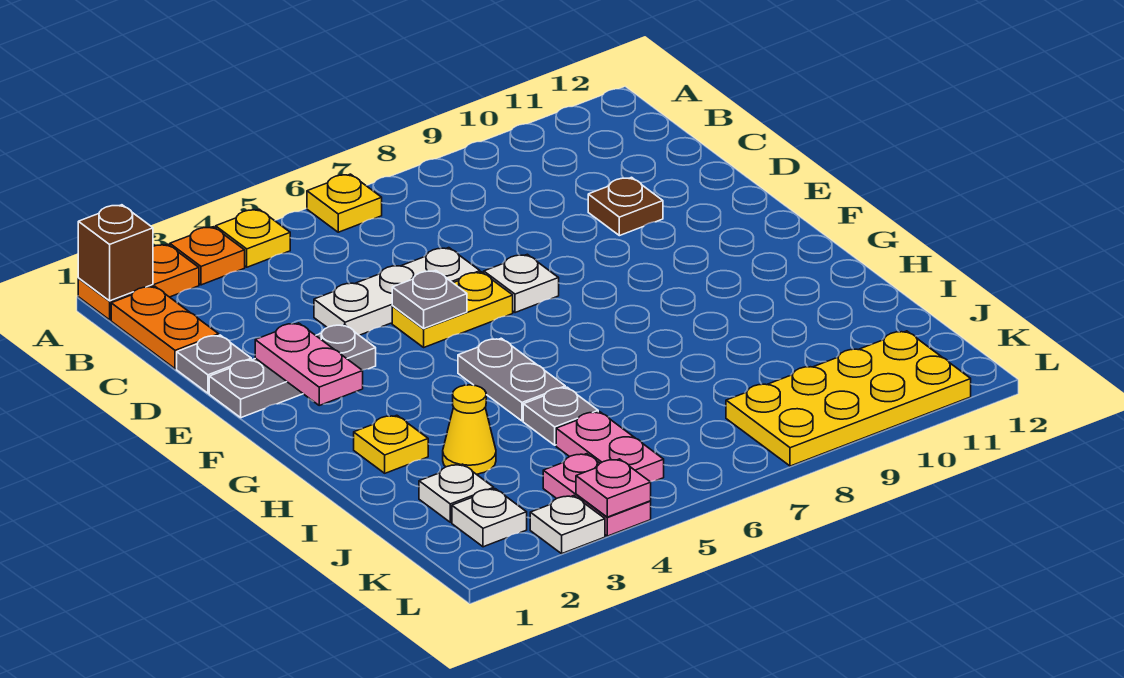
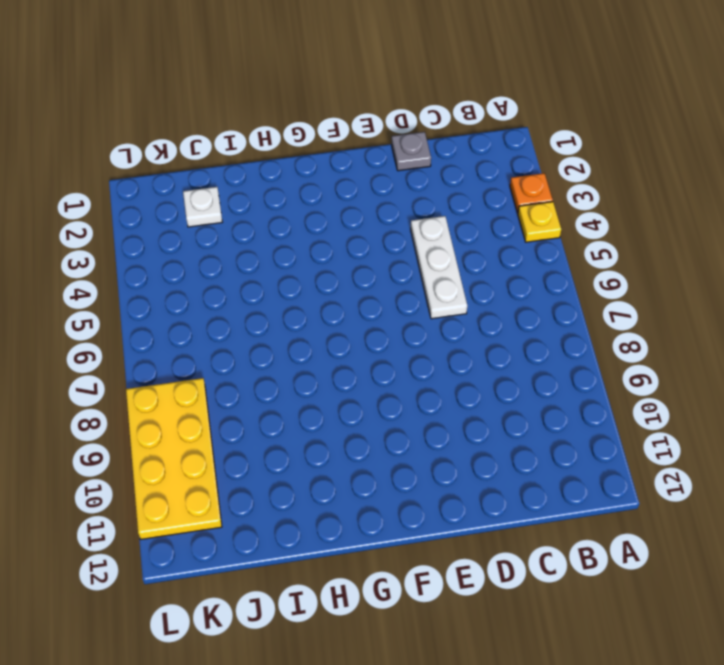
none -> orange 1x2 plate [78,244,199,320]
none -> yellow 1x1 plate [307,174,382,232]
none -> orange 1x2 plate [111,286,219,369]

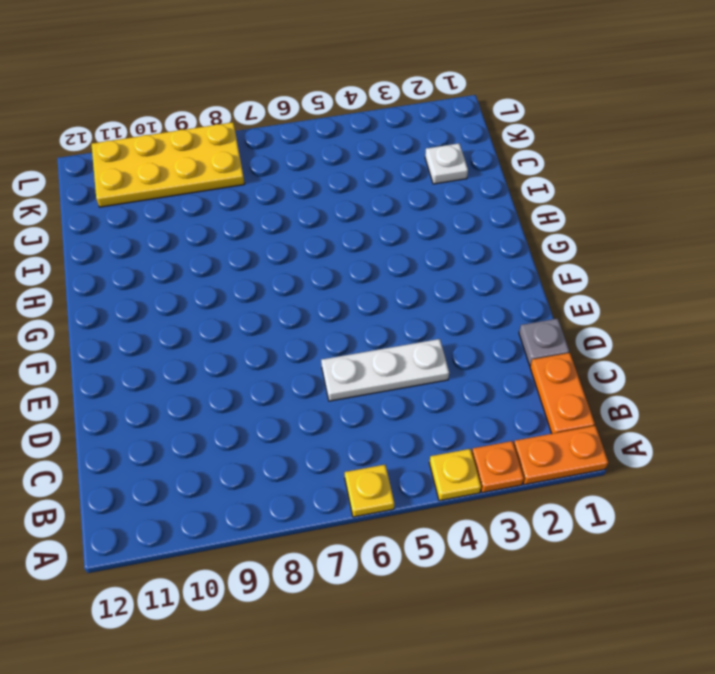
none -> brown 1x1 plate [588,177,663,236]
none -> grey 1x3 plate [209,325,376,418]
none -> yellow 1x2 plate [392,272,513,347]

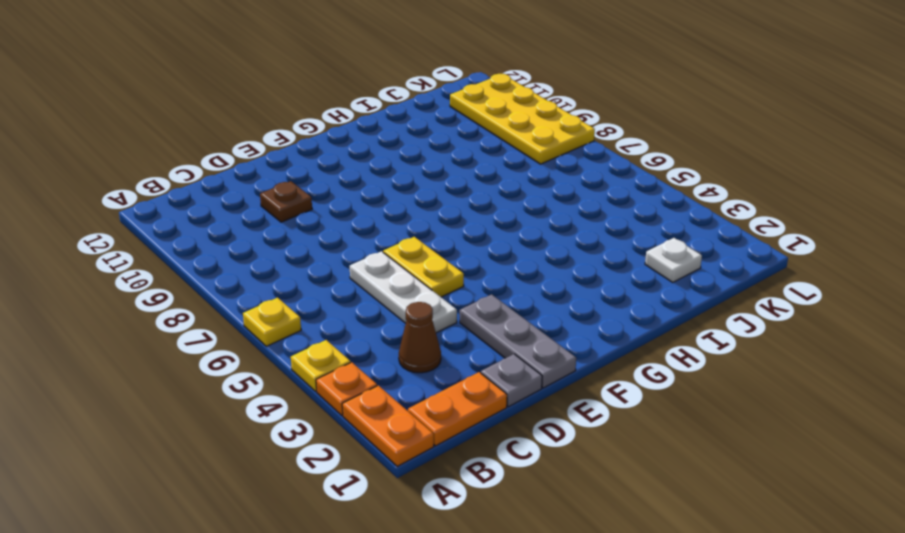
brown 1x1 cone [399,302,441,373] -> none
none -> white 1x1 plate [484,254,559,313]
none -> grey 1x2 plate [458,338,565,421]
none -> yellow 1x1 plate [354,415,428,473]

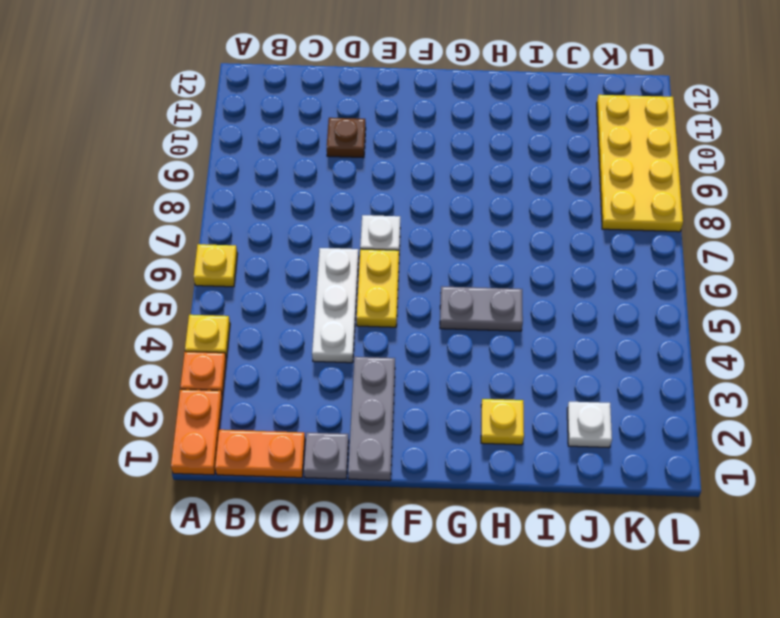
none -> yellow 1x1 cone [443,385,496,474]
none -> grey 1x1 plate [523,387,598,445]
none -> pink 1x2 plate [556,412,664,482]

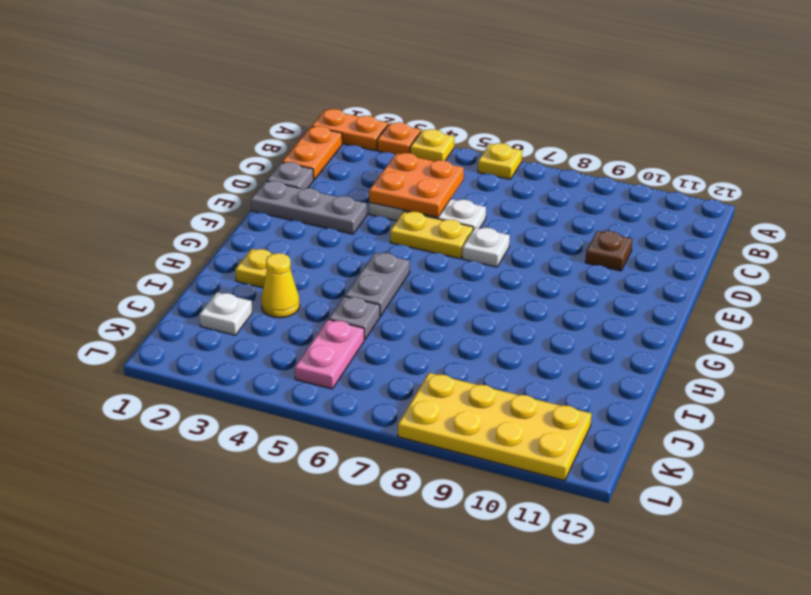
orange 2x2 plate [369,153,464,217] -> none
none -> white 1x1 plate [452,489,527,547]
none -> pink 1x2 plate [543,454,651,536]
none -> white 1x1 plate [530,496,605,554]

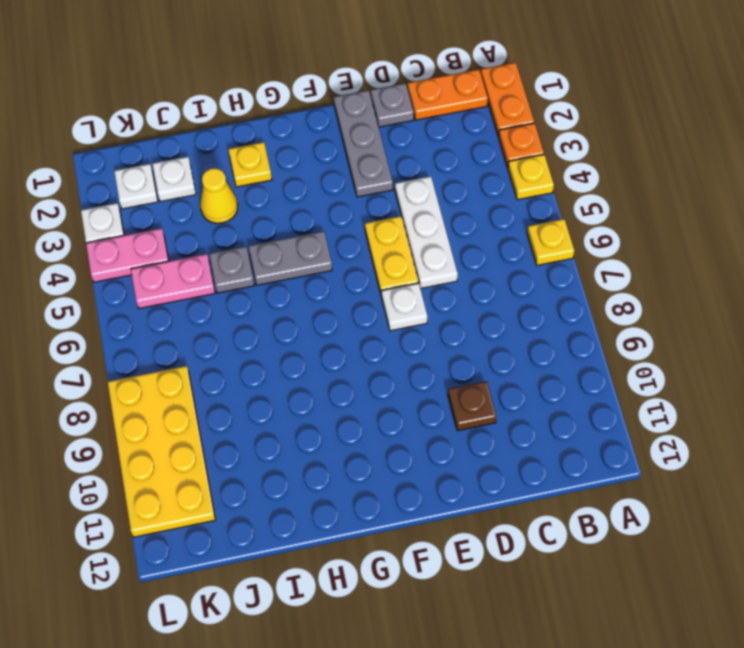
none -> brown 1x1 brick [78,205,153,301]
none -> pink 1x2 plate [255,323,363,405]
none -> grey 1x1 plate [392,270,467,328]

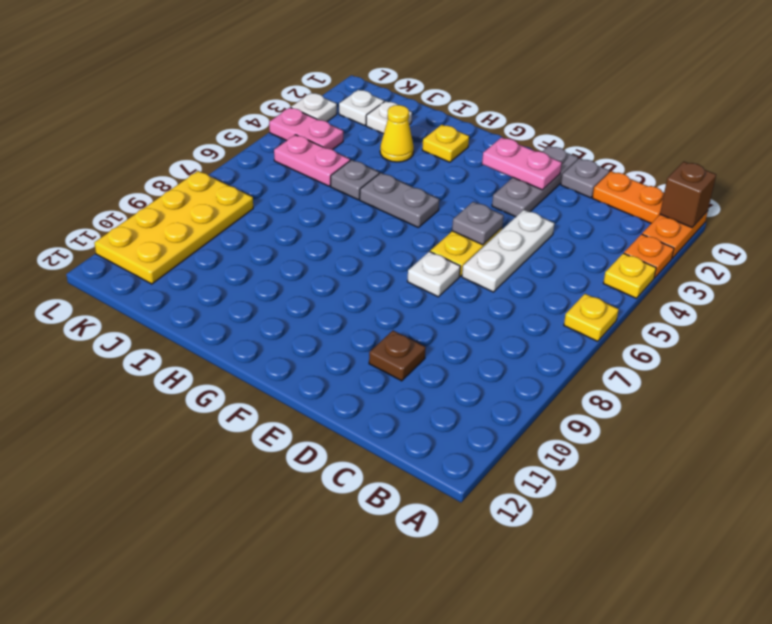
none -> pink 1x1 plate [576,459,651,517]

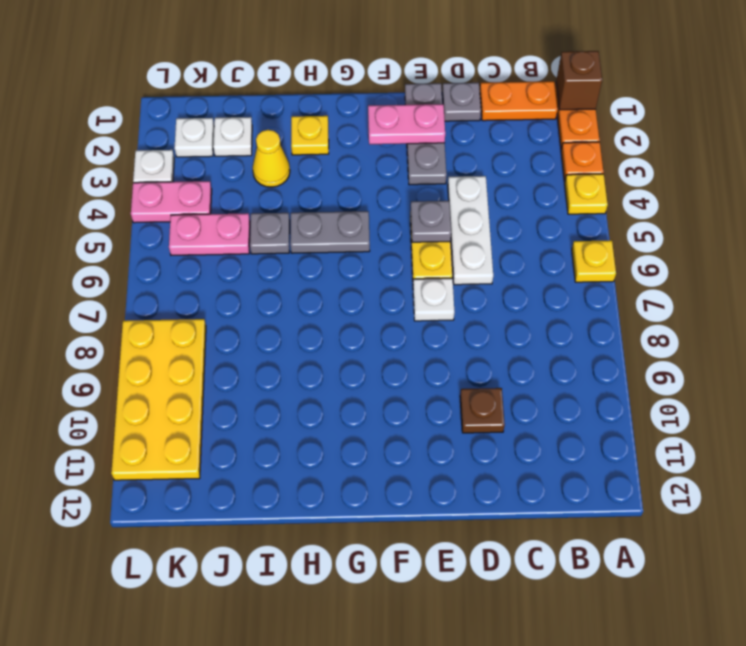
none -> pink 1x1 plate [576,459,651,517]

